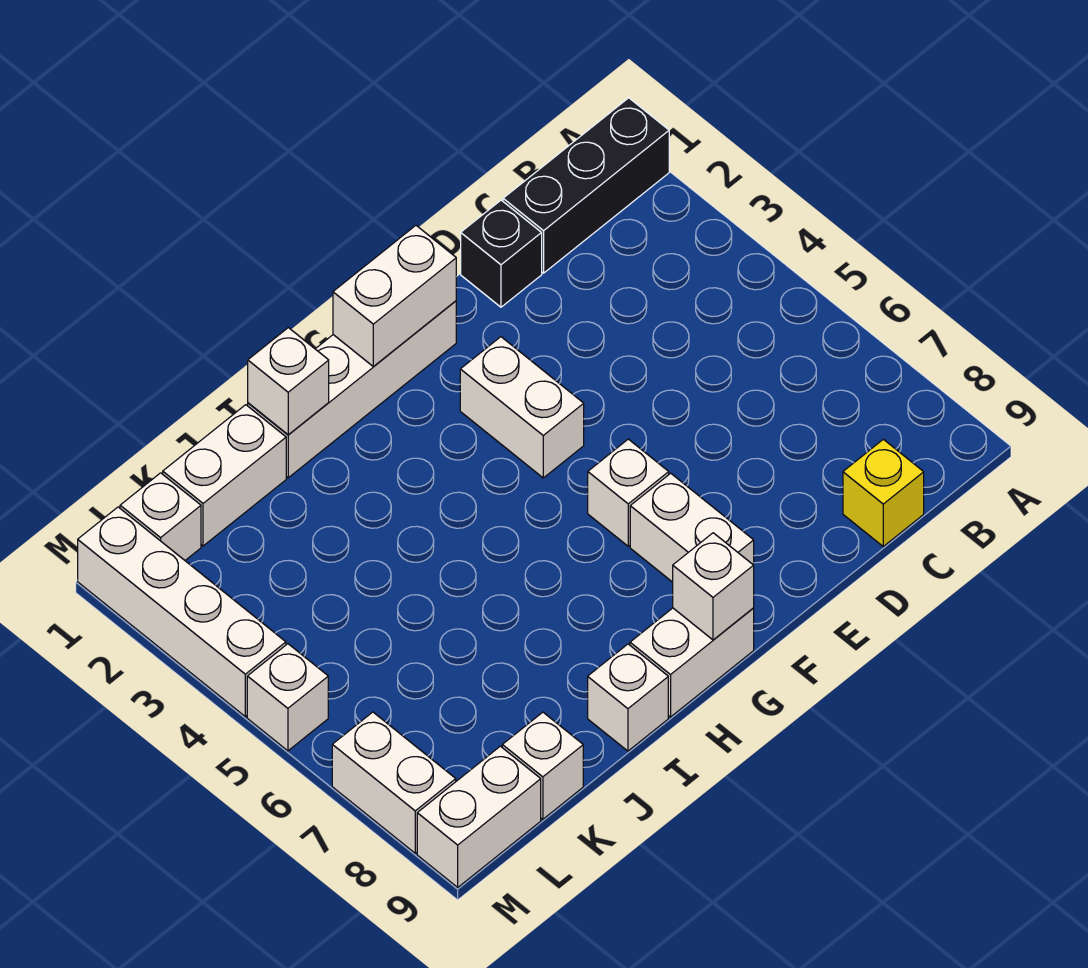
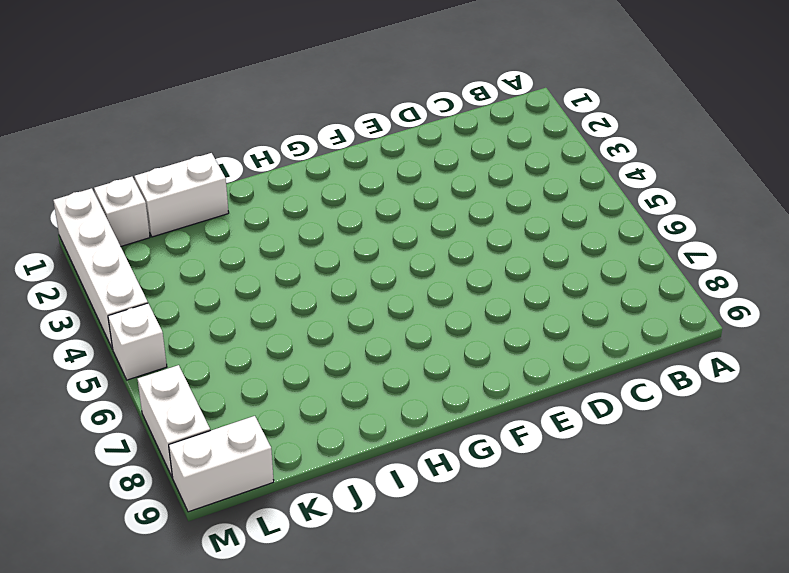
none -> black 1x3 brick [503,98,669,273]
none -> yellow 1x1 brick [843,439,924,546]
none -> black 1x1 brick [461,200,542,307]

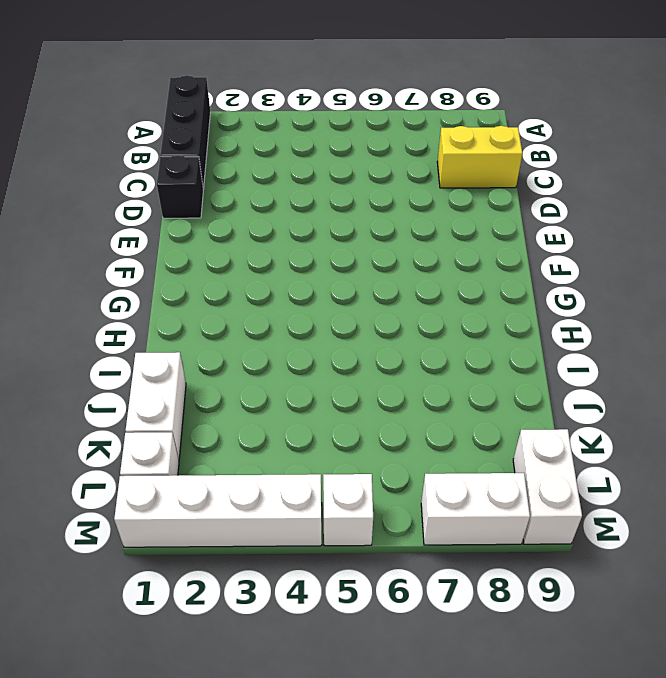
yellow 1x2 brick [437,126,522,188] -> yellow 1x1 brick [843,439,924,546]
none -> white 1x4 brick [248,301,456,478]
none -> white 1x2 brick [460,337,584,478]
none -> white 1x1 brick [588,439,669,546]

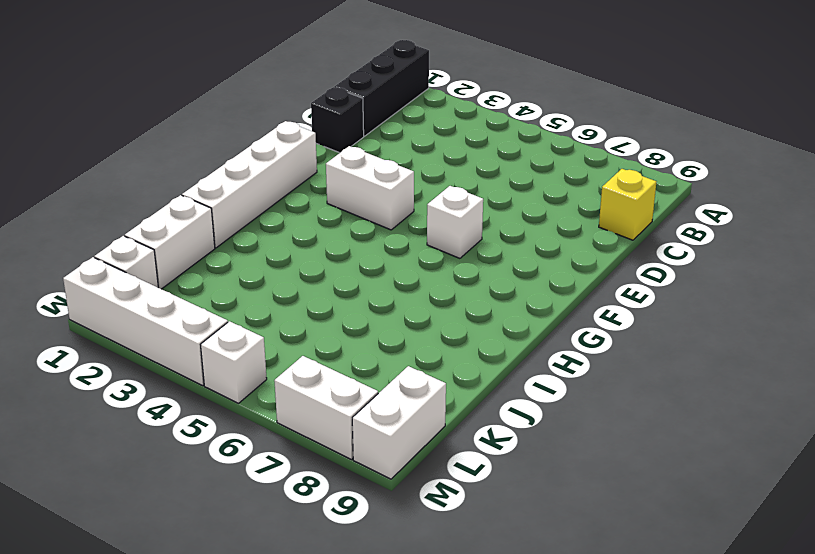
none -> white 1x2 brick [630,473,754,582]
none -> white 1x2 brick [630,608,754,717]
none -> white 1x1 brick [588,644,668,751]

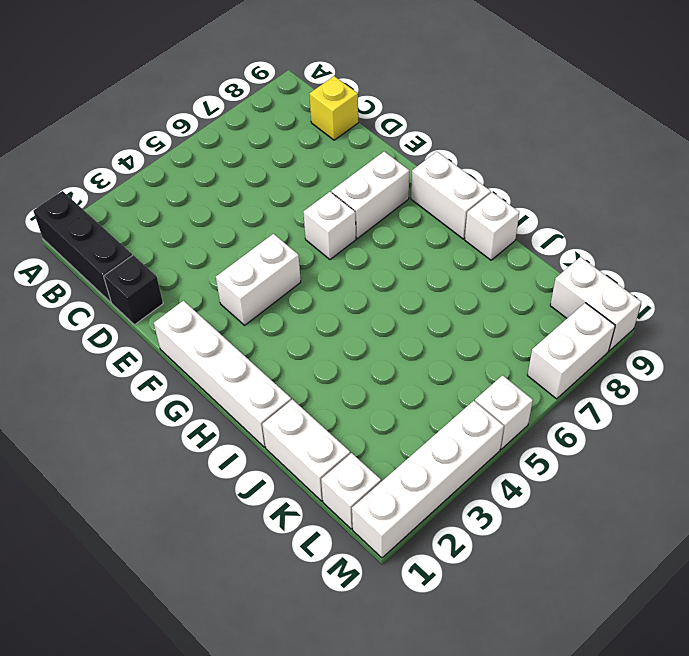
none -> white 1x1 brick [502,712,583,819]
none -> white 1x2 brick [333,226,456,366]
none -> white 1x1 brick [673,533,754,640]

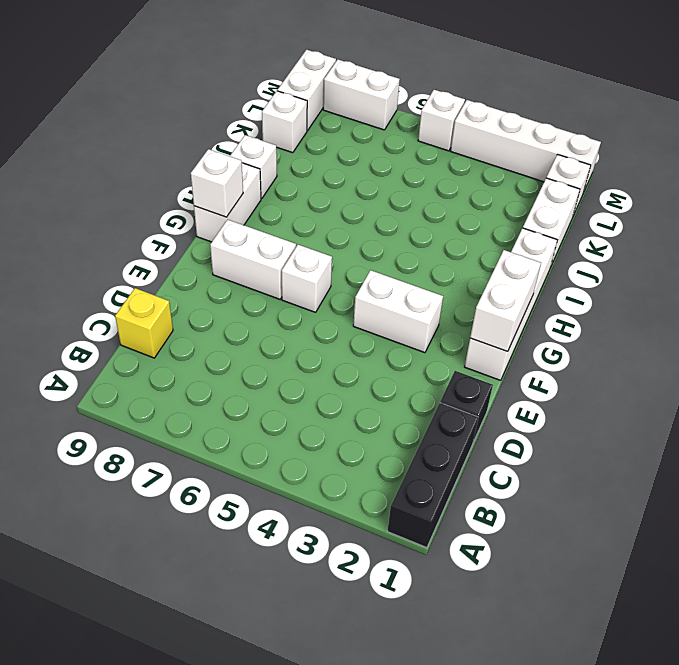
none -> white 1x1 brick [248,328,329,435]

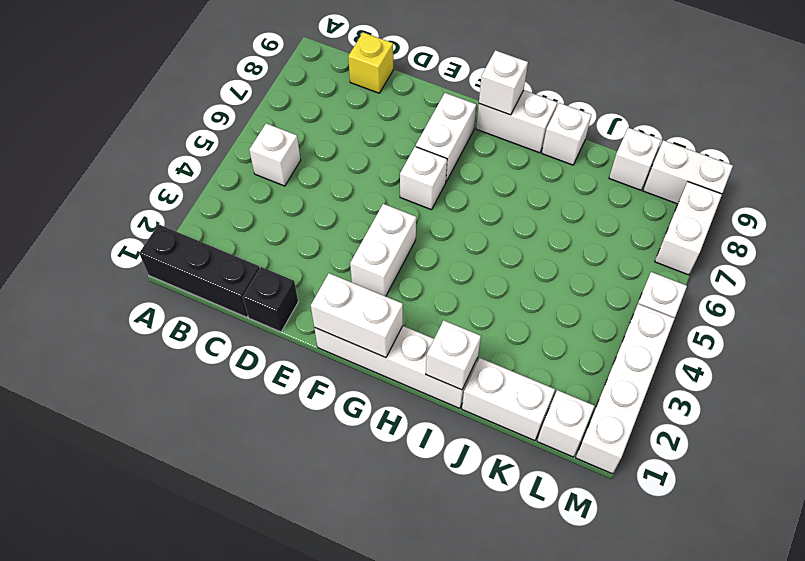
white 1x1 brick [249,123,301,186] -> none

